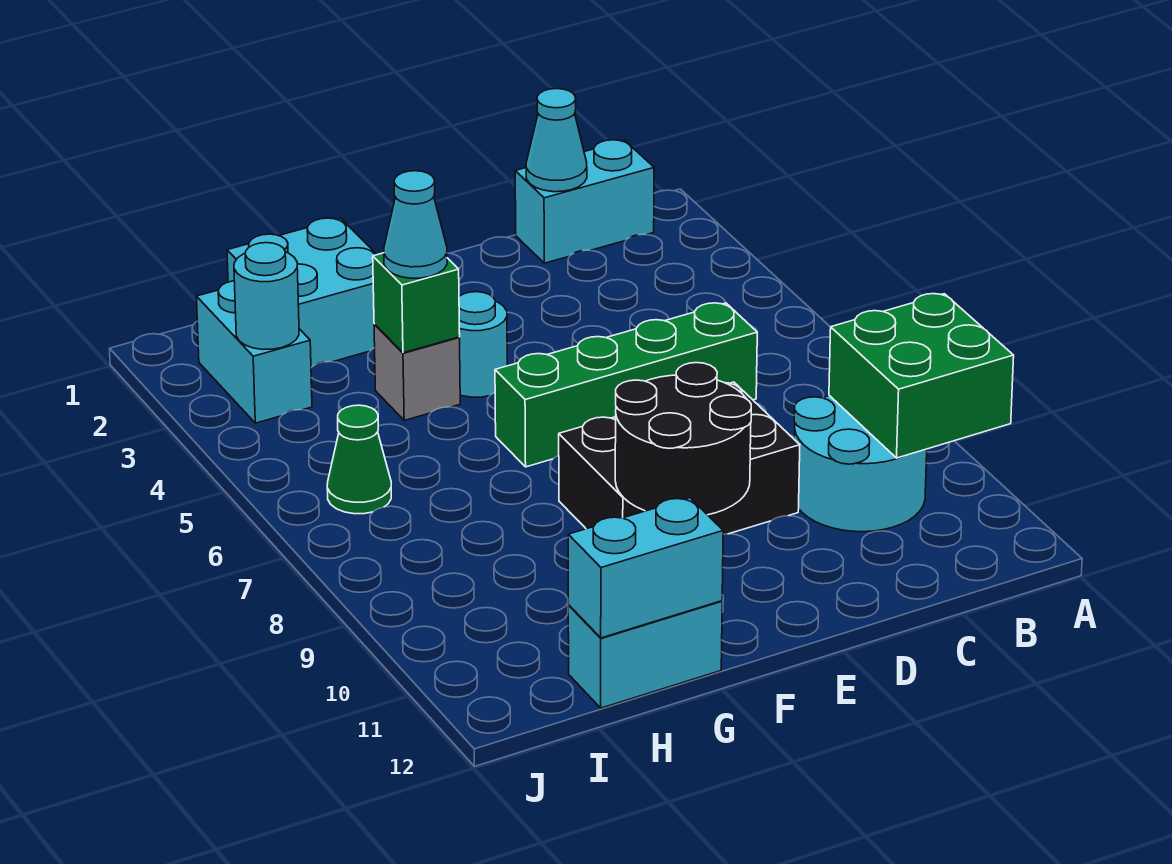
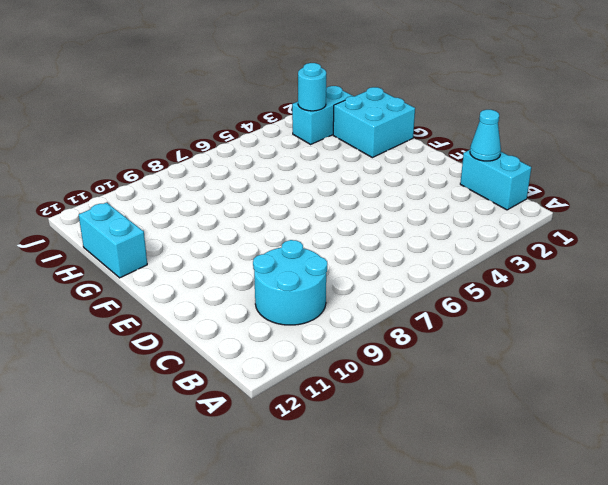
none -> green 1x4 brick [495,303,757,467]
none -> black 2x3 brick [559,382,800,534]
none -> cyan 1x1 round brick [459,292,507,397]

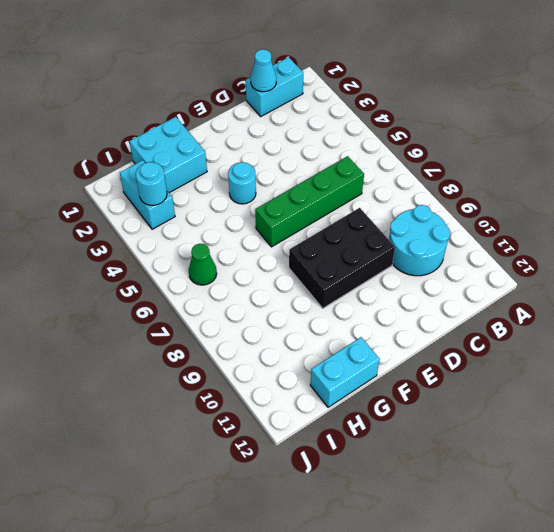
none -> grey 1x1 brick [374,324,460,420]
none -> green 2x2 brick [829,294,1014,458]
none -> black 2x2 round brick [615,363,751,515]

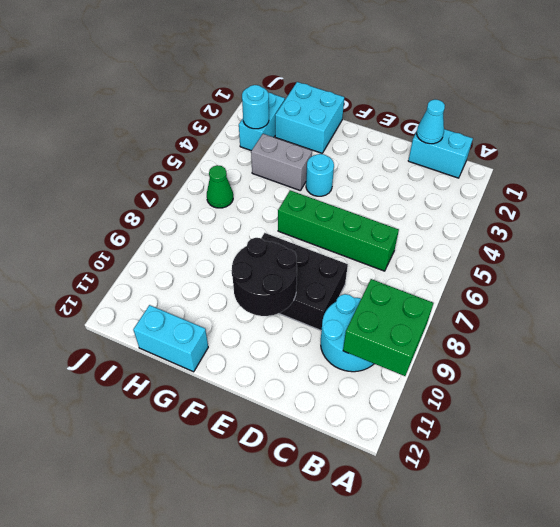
grey 1x2 brick [251,134,312,191] -> grey 1x1 brick [374,324,460,420]
none -> green 1x1 brick [373,253,460,353]
none -> cyan 1x2 brick [568,498,723,638]
none -> cyan 1x1 cone [384,171,447,278]

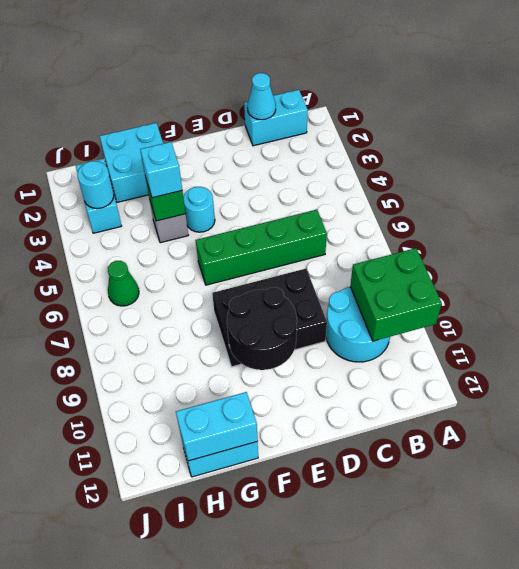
cyan 1x1 brick [140,142,182,198] -> cyan 1x1 cone [384,171,447,278]

